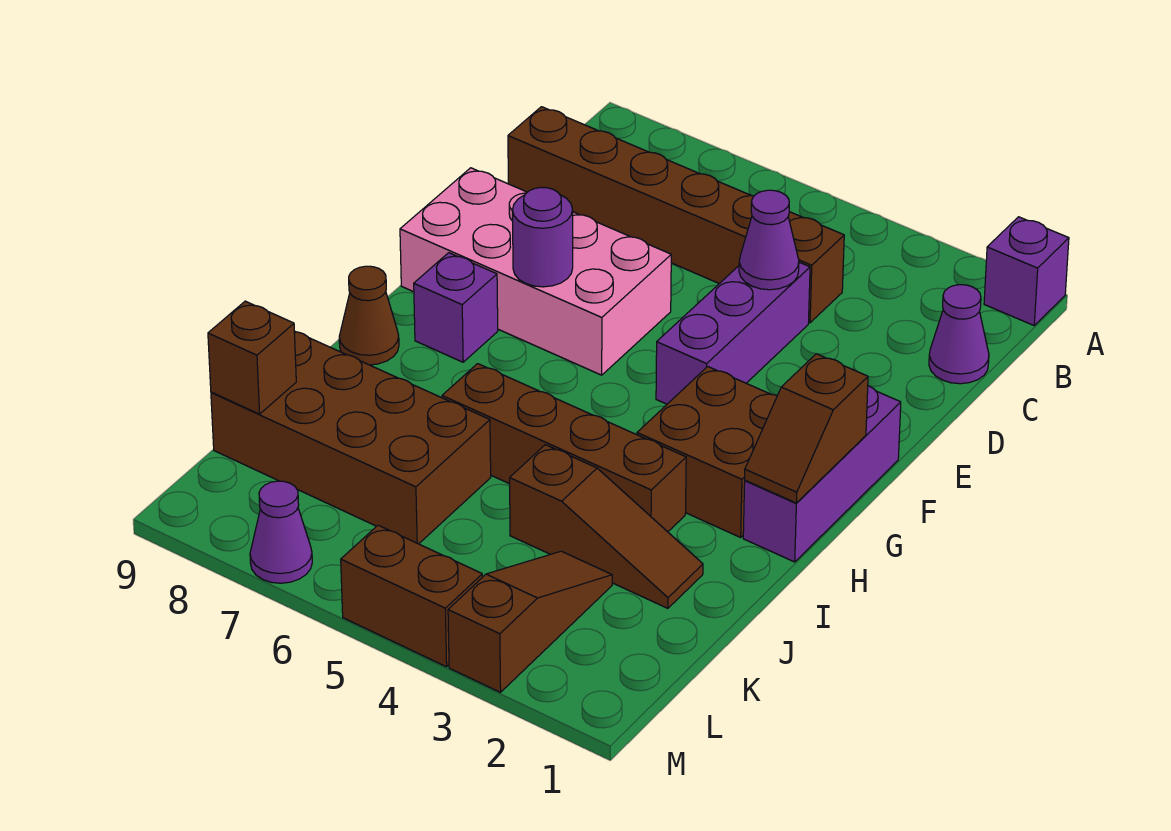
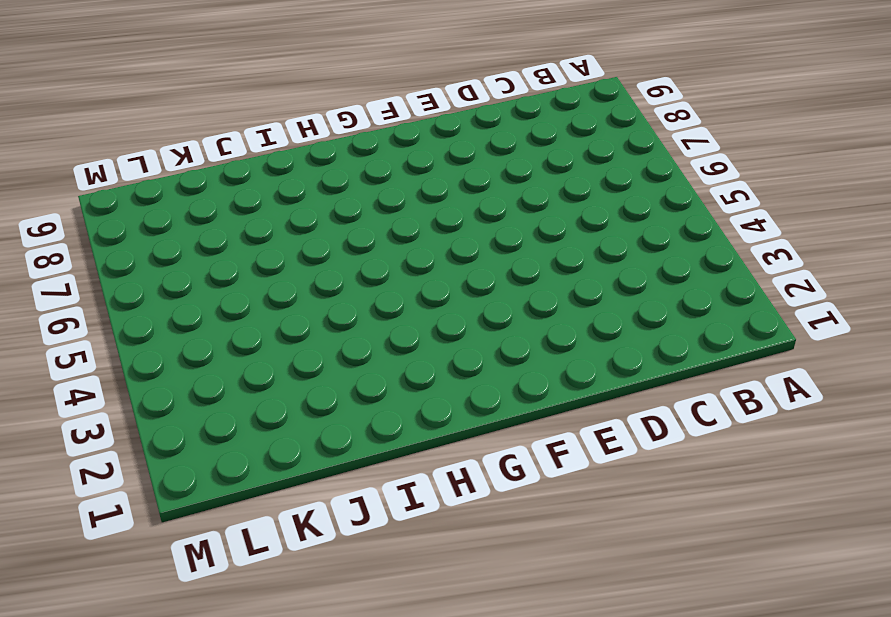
none -> purple 1x1 brick [984,217,1069,325]
none -> purple 1x1 cone [929,285,989,384]
none -> brown 1x6 brick [508,107,844,323]

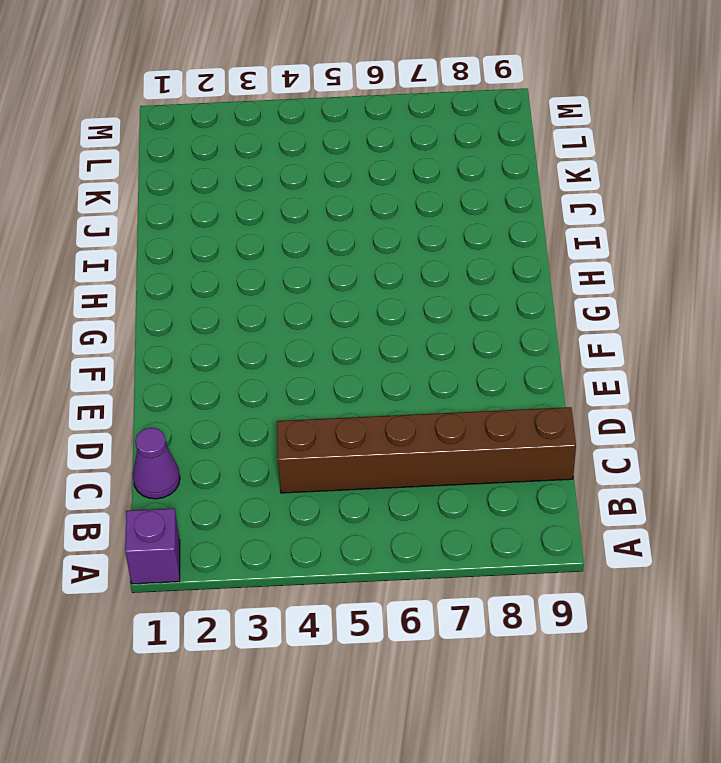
none -> purple 1x3 brick [656,262,810,404]
none -> pink 2x4 brick [400,168,671,375]
none -> purple 1x3 brick [743,386,901,562]

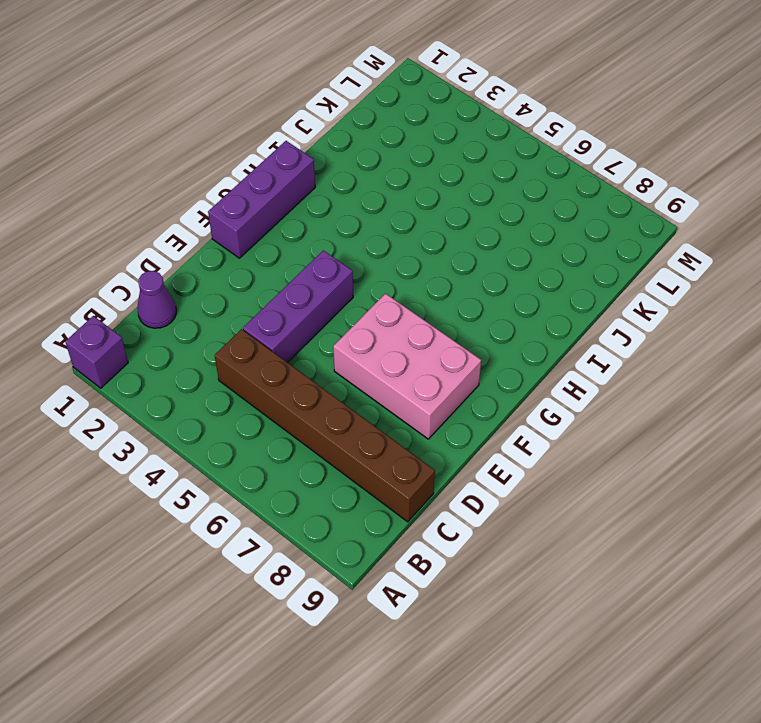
pink 2x3 brick [333,294,481,439] -> pink 2x4 brick [400,168,671,375]
none -> brown 2x2 brick [637,366,777,537]
none -> purple 1x1 brick [414,253,498,362]
none -> brown 1x1 cone [339,266,399,365]

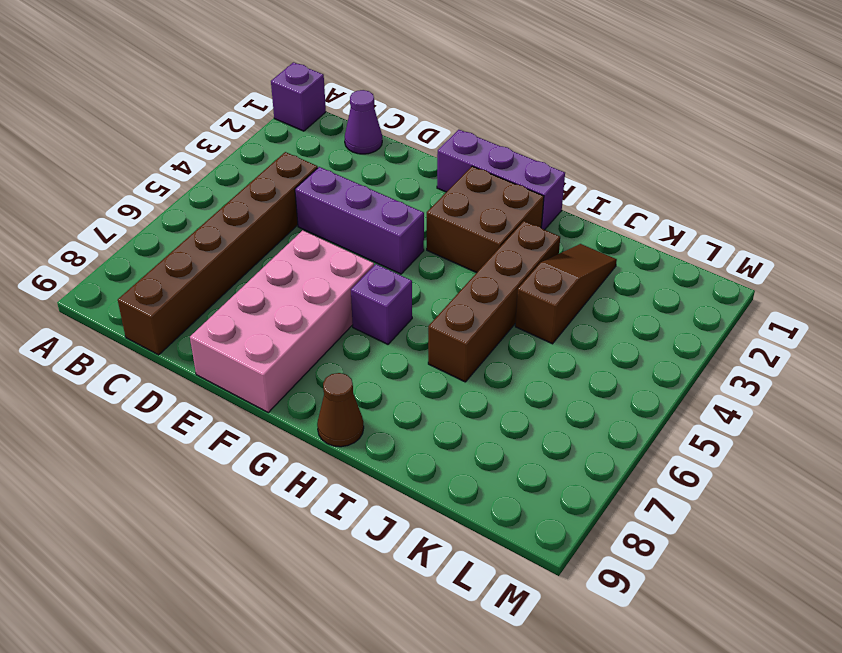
purple 1x1 brick [351,264,412,344] -> purple 1x1 brick moved to [414,253,498,362]
none -> brown 2x4 brick [211,332,491,544]
none -> brown 1x3 slope [448,551,612,692]
none -> brown 1x2 brick [341,525,482,667]

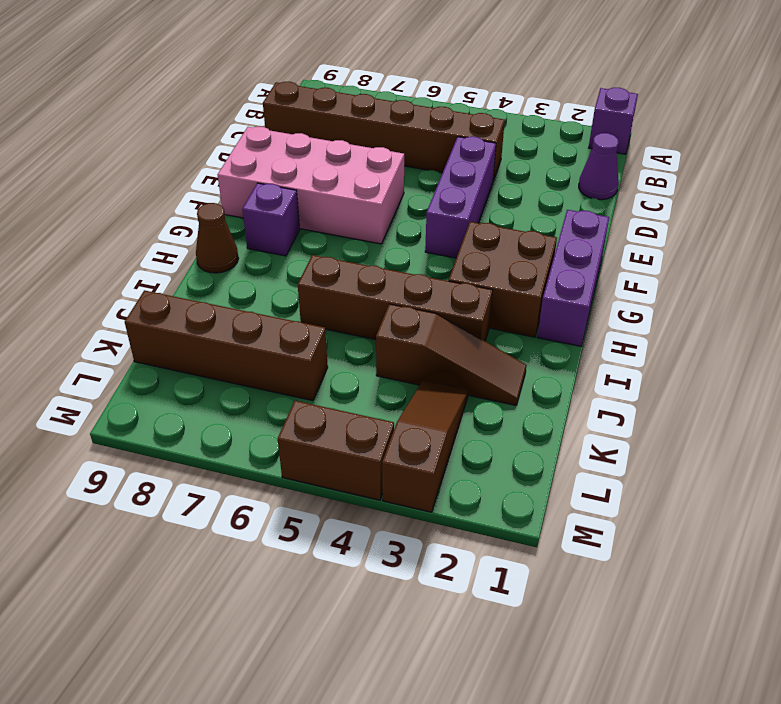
brown 1x4 brick [125,290,328,401] -> brown 2x4 brick [211,332,491,544]
none -> purple 1x1 cone [250,481,312,583]
none -> purple 1x1 cone [739,190,799,290]
none -> purple 1x1 round brick [513,187,573,287]

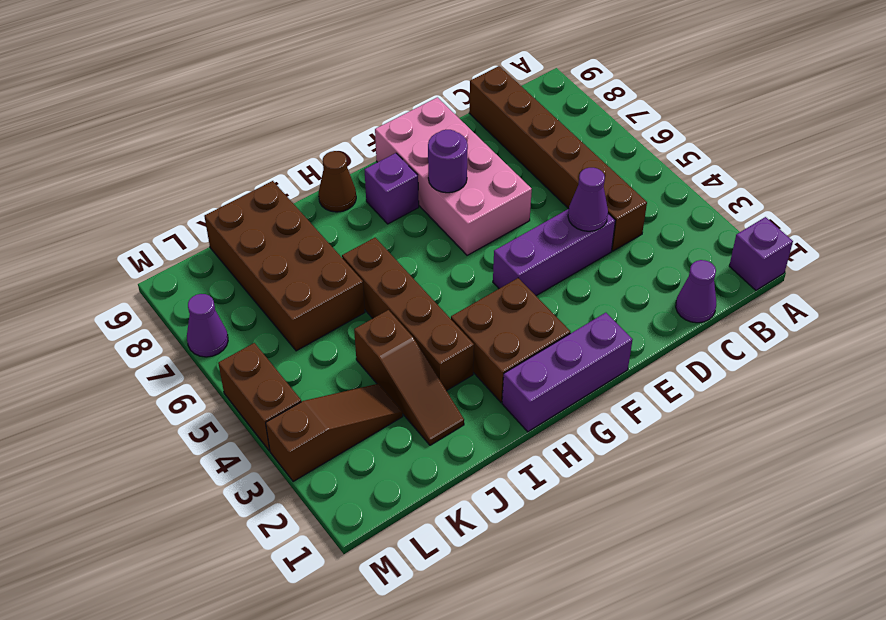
none -> brown 1x2 slope [745,354,868,503]
none -> brown 1x1 brick [208,301,296,414]

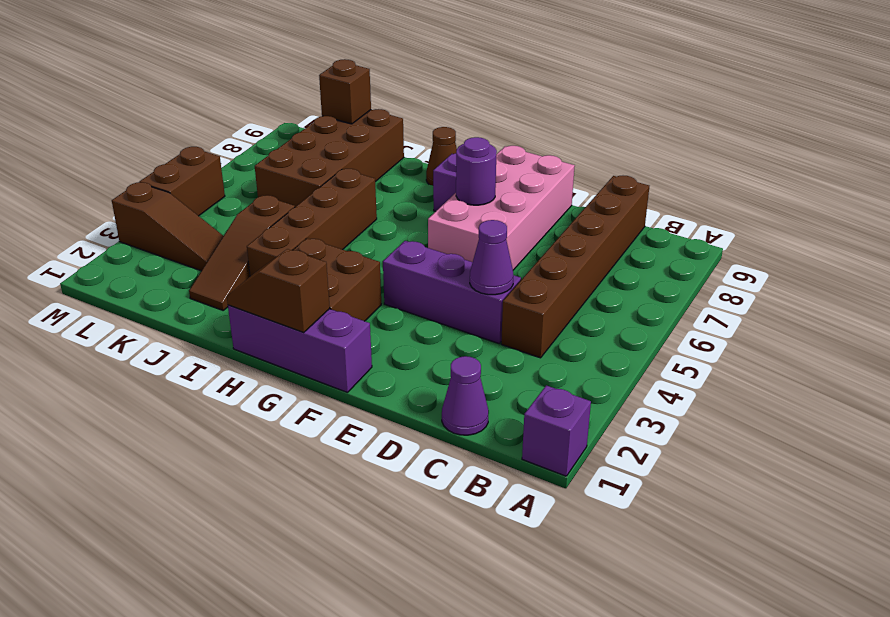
none -> purple 1x1 cone [250,481,312,583]

